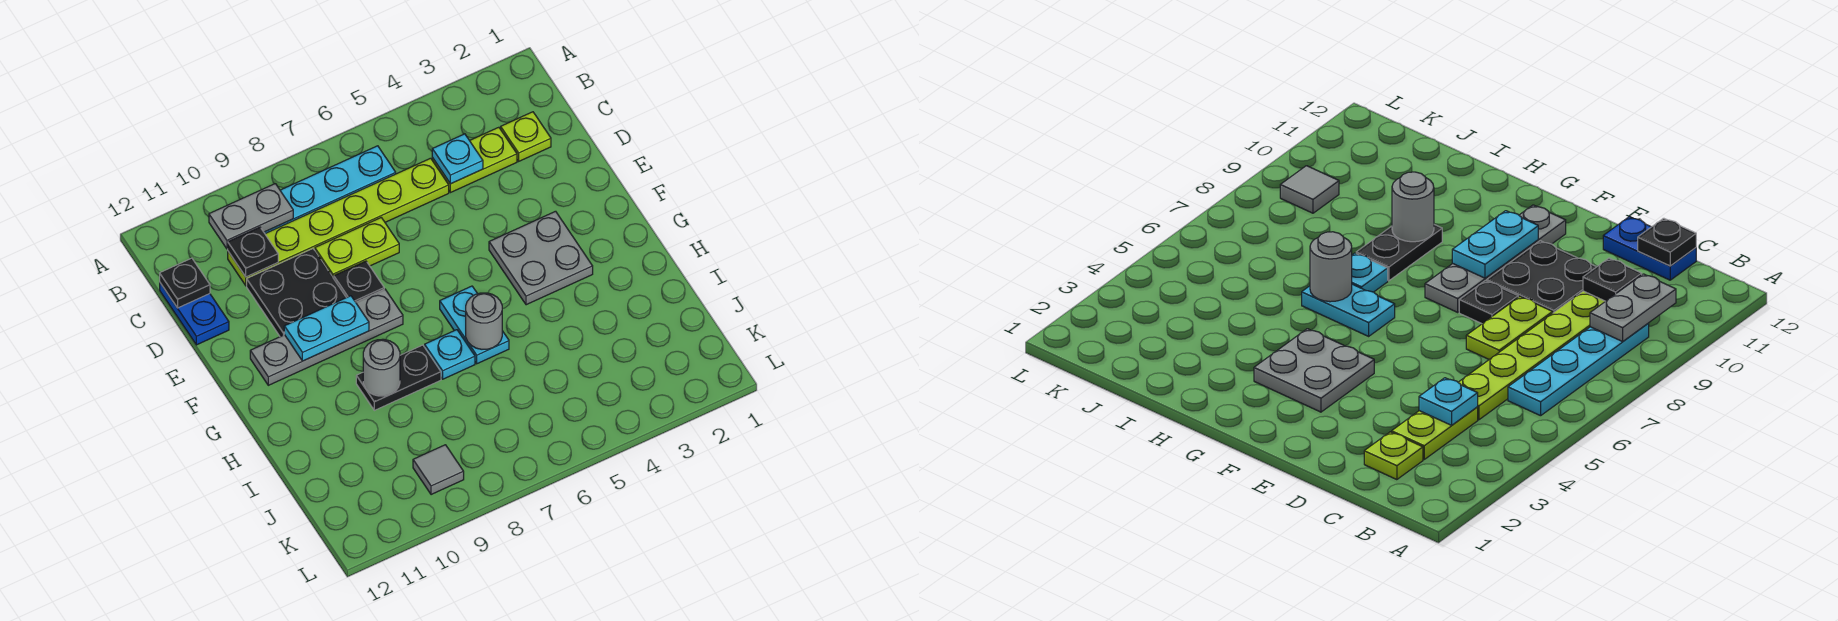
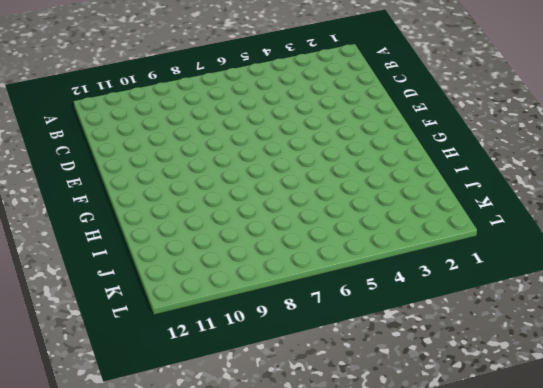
none -> cyan 1x4 plate [264,146,396,233]
none -> lime 1x1 plate [501,112,551,161]
none -> lime 1x2 plate [432,127,517,193]

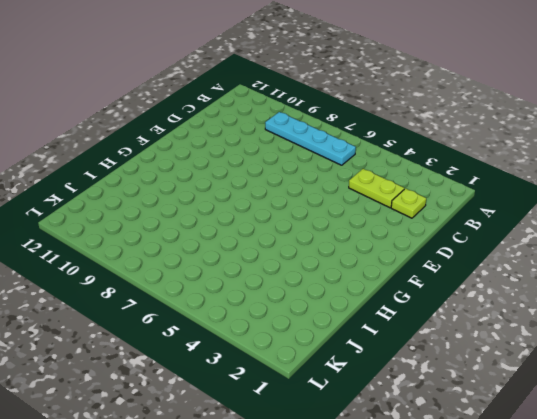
none -> lime 1x6 plate [228,158,449,286]
none -> blue 1x2 plate [160,283,229,345]
none -> lime 1x2 plate [315,218,399,278]

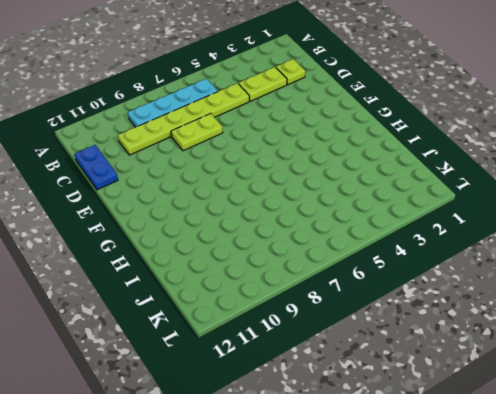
none -> black 2x2 plate [247,249,346,337]
none -> black 1x1 plate [334,261,384,302]
none -> grey 2x2 plate [489,211,593,305]

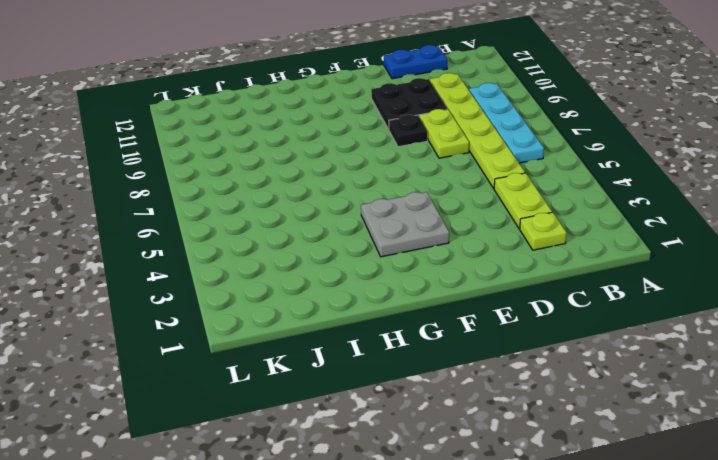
none -> grey 1x4 plate [250,289,403,385]
none -> cyan 1x2 plate [440,286,509,364]
none -> cyan 1x1 plate [425,330,475,379]

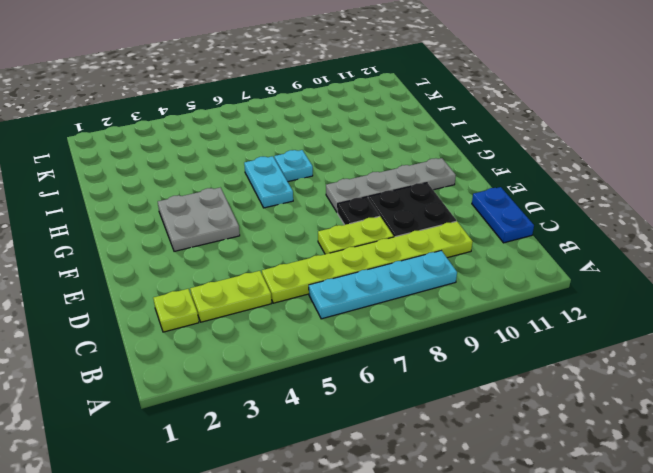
none -> black 1x2 plate [356,345,441,410]
none -> grey 1x1 tile [413,445,464,495]
none -> grey 1x2 plate [209,184,293,249]

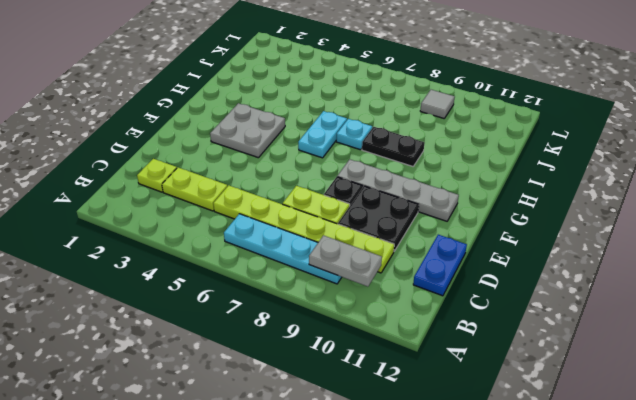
none -> cyan 1x1 plate [432,134,483,184]
none -> black 1x1 plate [228,227,278,277]
none -> black 1x1 plate [160,258,210,308]

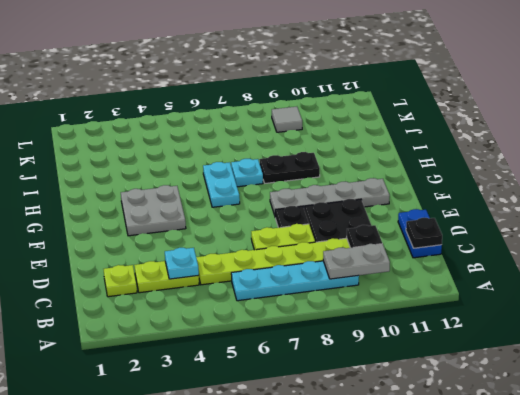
none -> cyan 1x2 plate [284,296,369,361]
none -> grey 1x1 round brick [466,293,502,349]
none -> grey 1x1 round brick [363,339,400,396]

